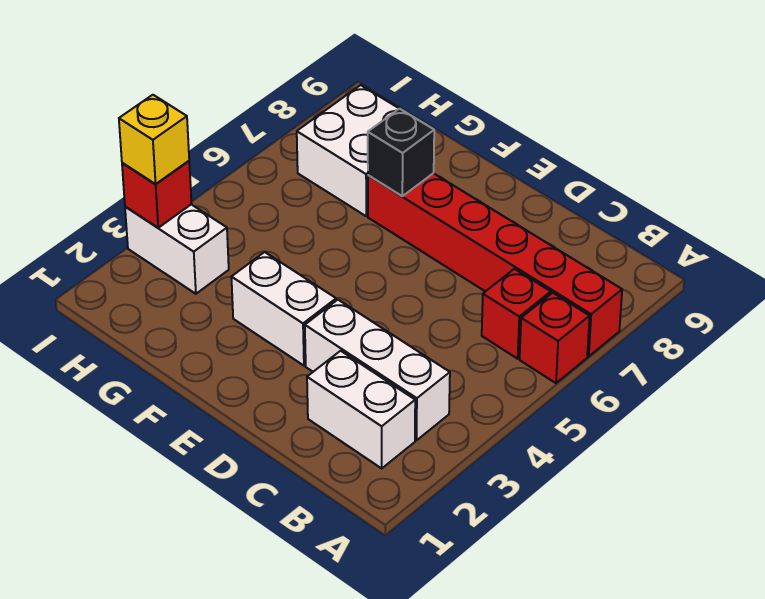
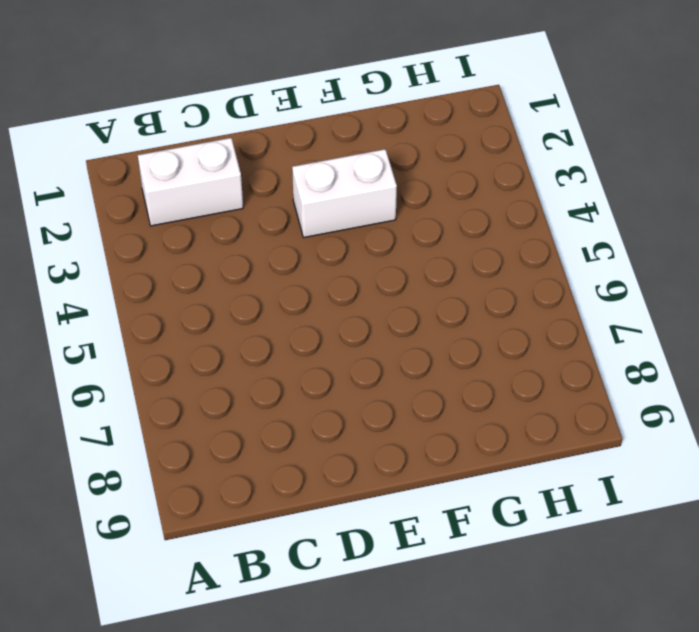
none -> red 1x1 brick [520,293,590,383]
none -> red 1x6 brick [368,173,622,356]

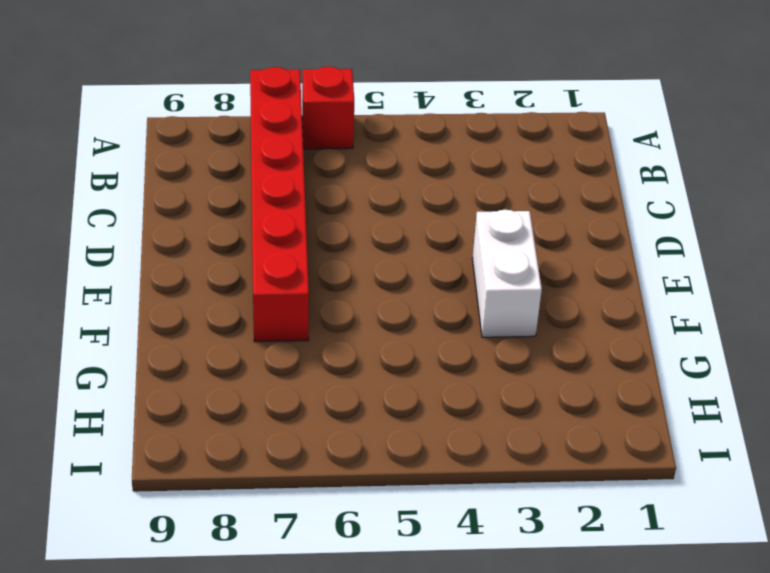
none -> white 1x2 brick [307,351,415,468]
none -> white 1x3 brick [305,300,450,440]

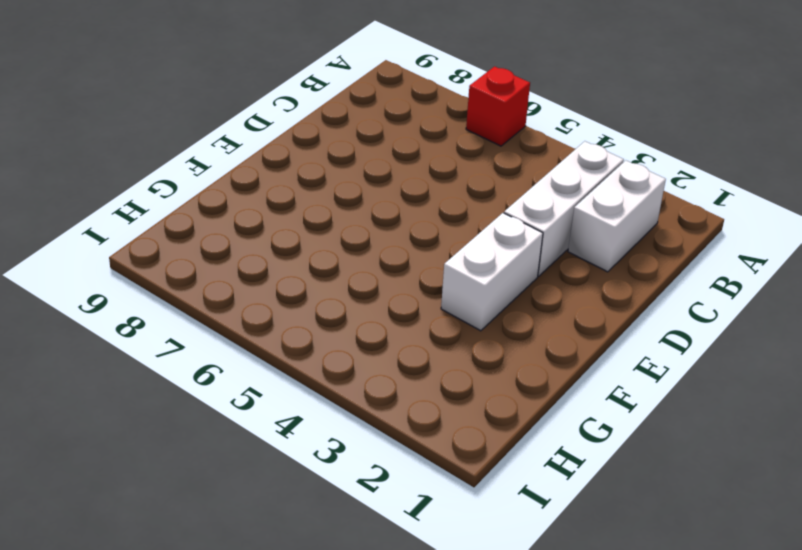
none -> red 1x6 brick [368,173,622,356]
none -> red 1x1 brick [482,269,551,359]

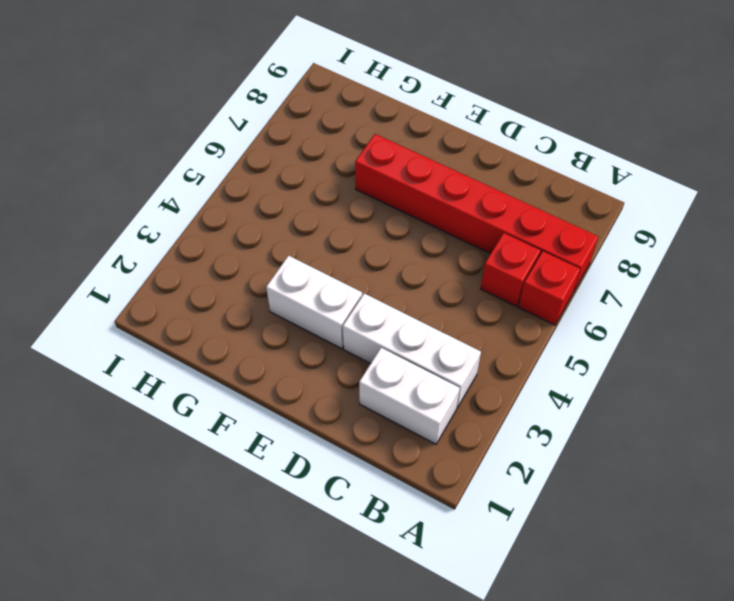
none -> white 2x2 brick [297,85,399,216]
none -> white 1x2 brick [125,204,229,294]

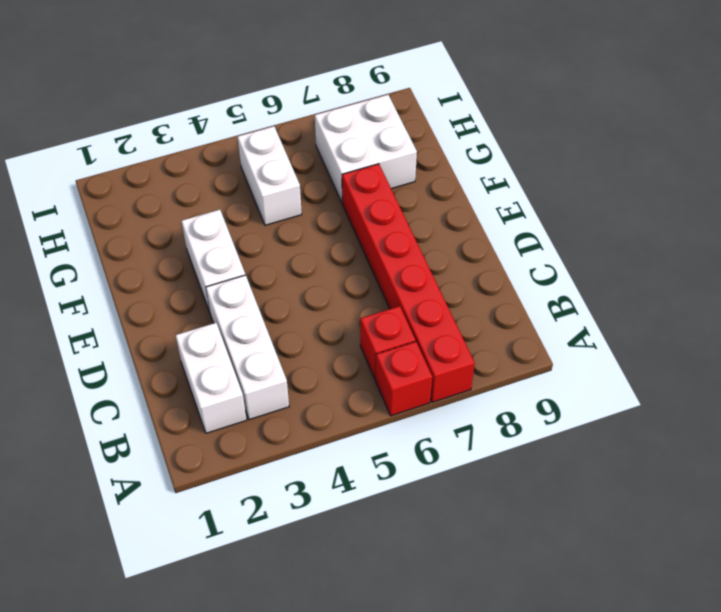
white 1x2 brick [238,126,302,225] -> white 1x2 brick moved to [125,204,229,294]
none -> black 1x1 brick [368,109,434,196]
none -> red 1x1 brick [122,161,192,228]

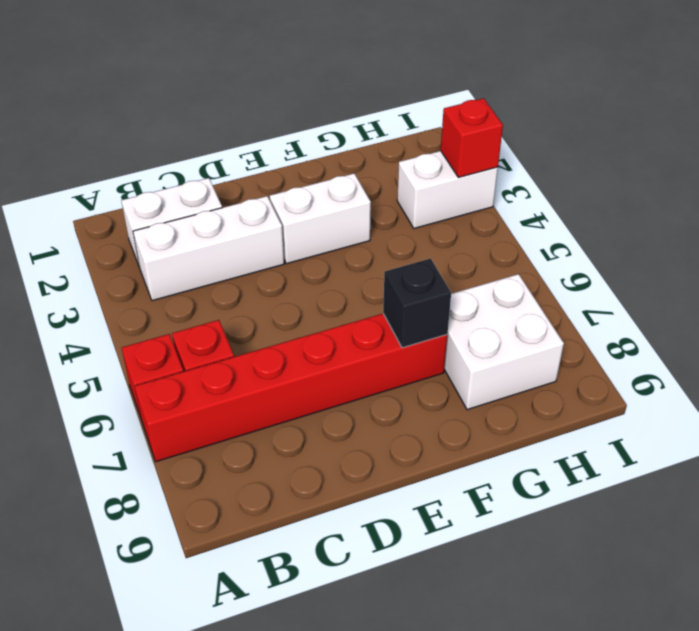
none -> yellow 1x1 brick [119,95,189,184]

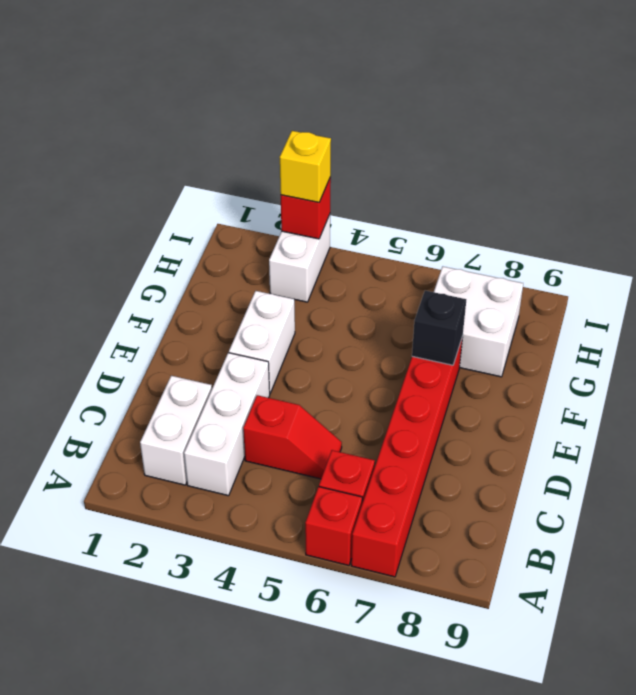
red 1x2 slope [243,395,342,479] -> none

